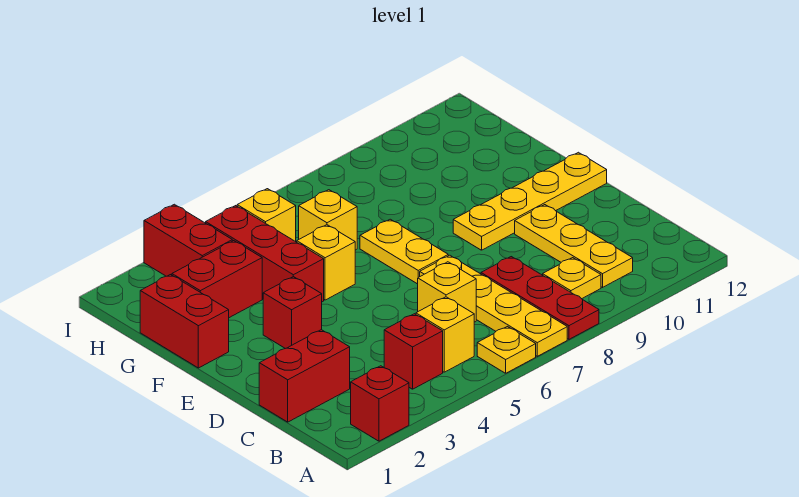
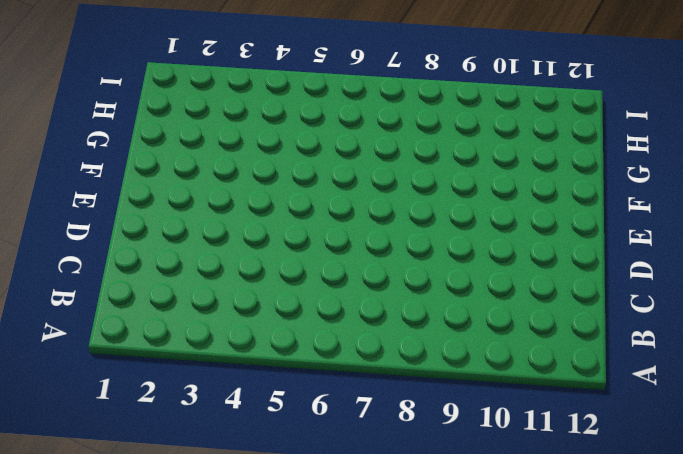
none -> red 1x1 brick [351,366,409,441]
none -> yellow 1x1 plate [477,327,536,373]
none -> yellow 1x4 plate [420,255,567,356]

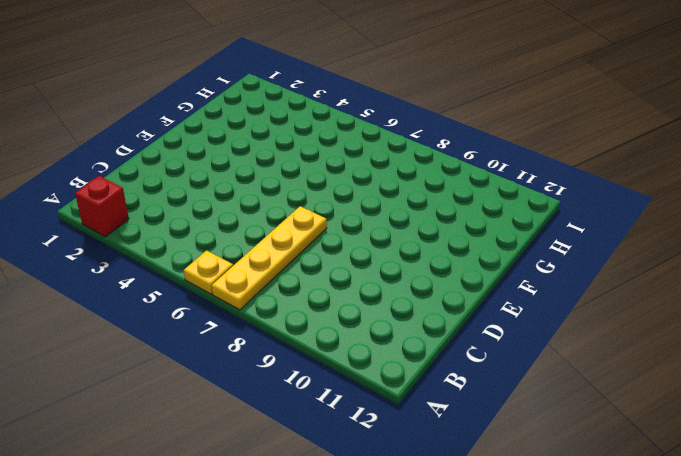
none -> red 1x3 plate [481,257,599,339]
none -> red 1x1 brick [384,314,443,389]
none -> yellow 1x1 brick [416,297,474,372]

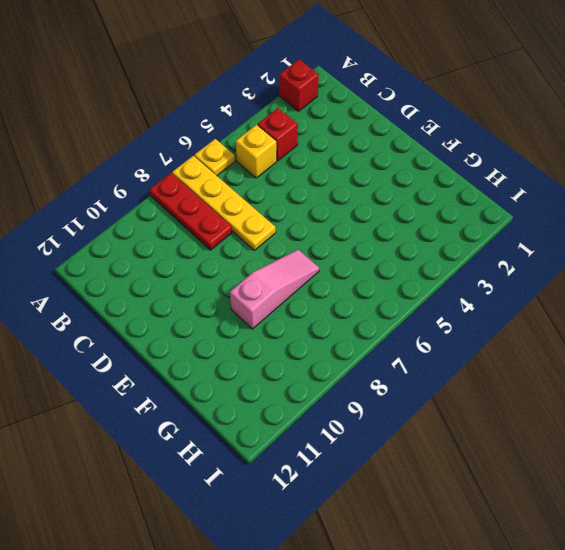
pink 1x3 slope [230,250,319,329] -> yellow 1x2 plate [360,219,448,284]
none -> yellow 1x1 plate [543,258,601,299]
none -> yellow 1x3 plate [515,205,633,287]
none -> red 1x2 brick [259,330,350,422]

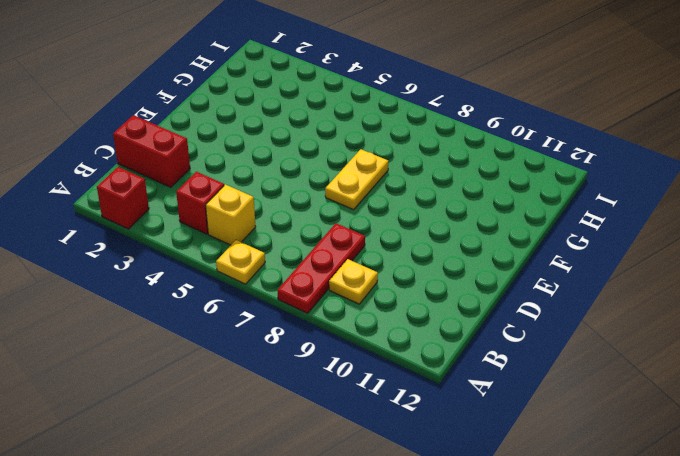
none -> yellow 1x4 plate [420,255,567,356]
none -> yellow 1x3 plate [515,205,633,287]
none -> yellow 1x1 brick [418,262,476,322]

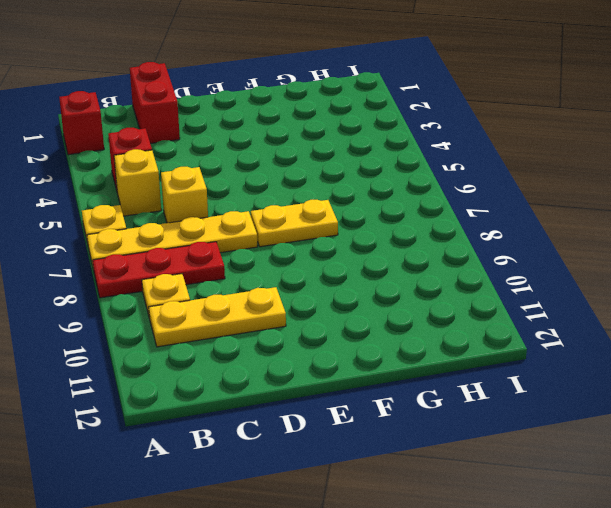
none -> red 1x1 brick [263,277,322,349]
none -> yellow 1x4 plate [453,152,607,250]
none -> red 1x2 brick [140,275,229,368]

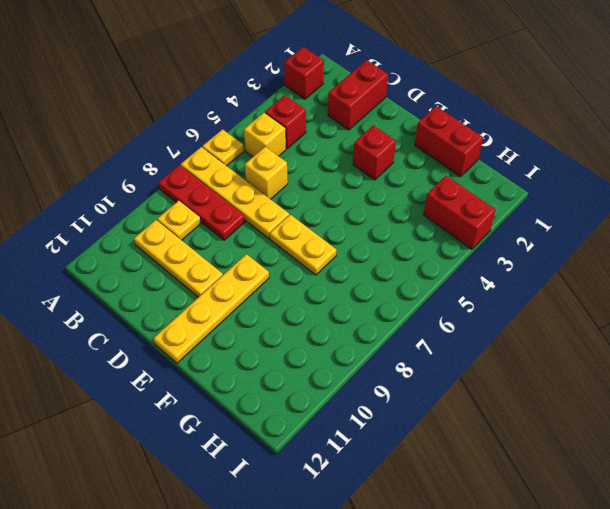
none -> red 1x3 brick [206,206,324,302]
none -> yellow 1x1 brick [297,225,355,300]
none -> red 1x2 brick [172,241,262,318]

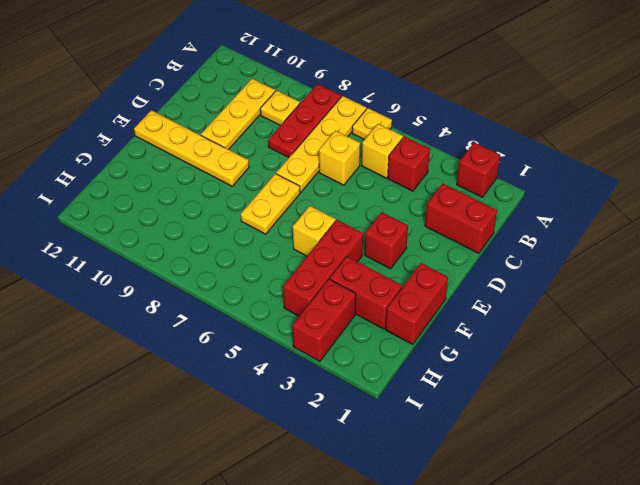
none -> yellow 1x1 brick [299,190,357,250]
none -> yellow 1x1 brick [237,189,296,242]

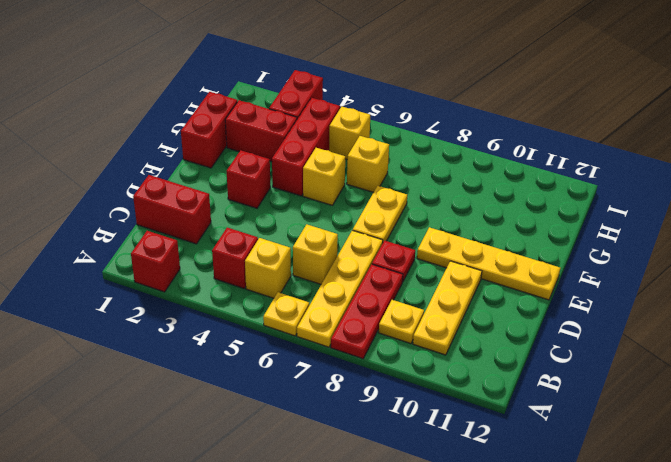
red 1x1 plate [372,241,415,282] -> none

